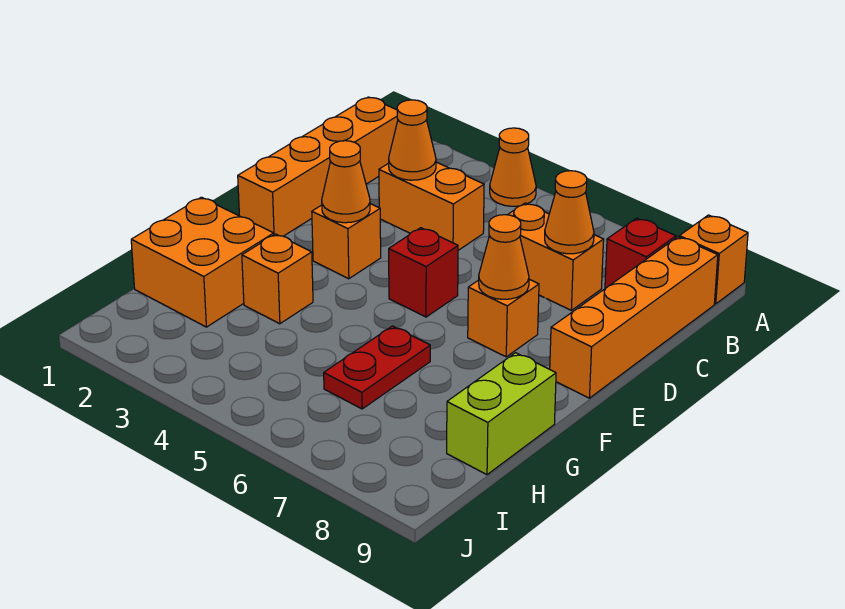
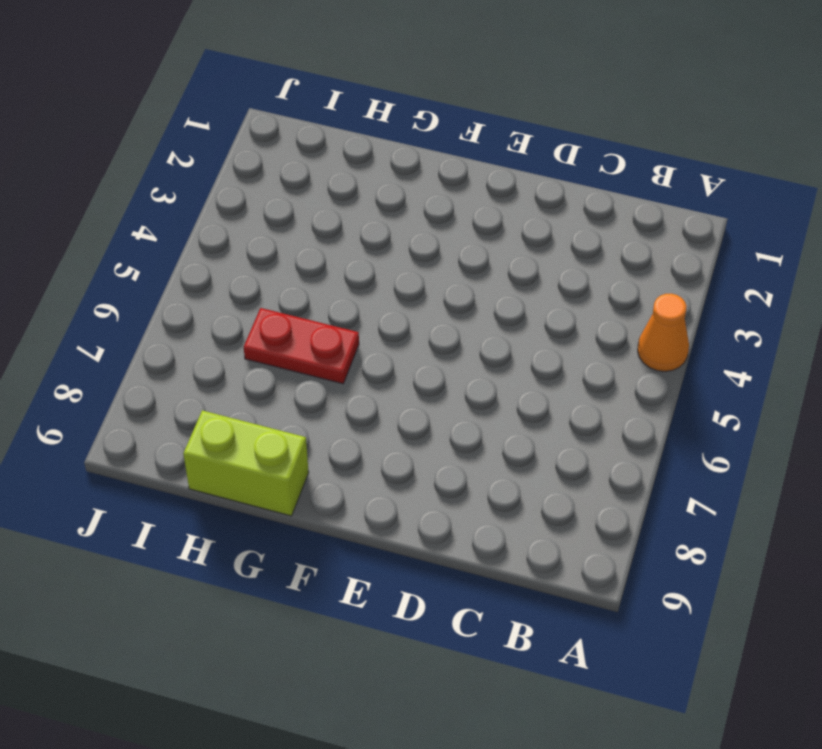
none -> orange 1x1 brick [679,215,748,304]
none -> orange 1x4 brick [238,97,398,236]
none -> red 1x1 brick [605,218,676,288]

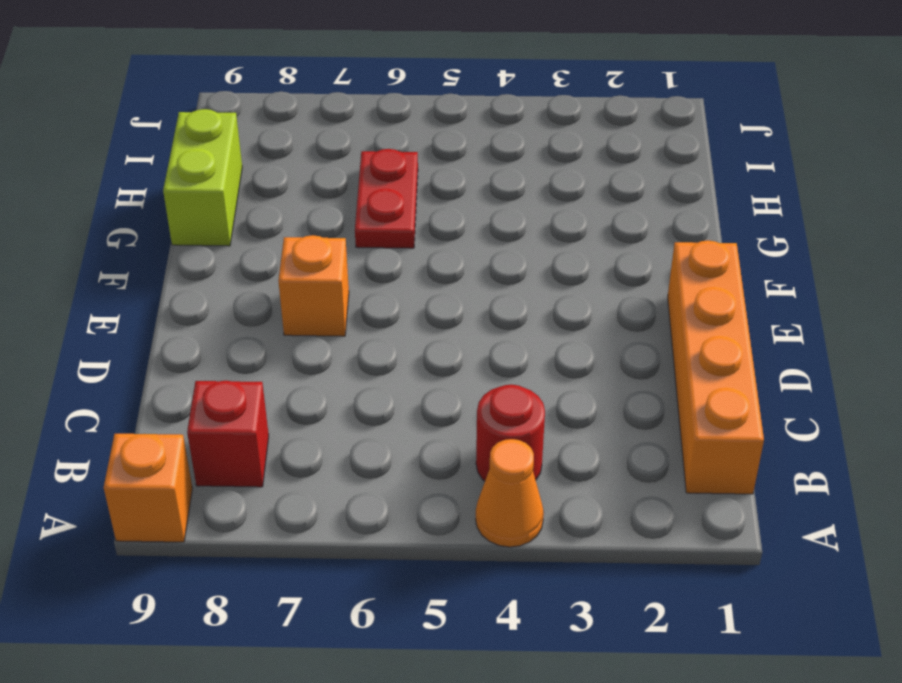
red 1x1 round brick [476,384,545,481] -> none
none -> orange 1x4 brick [550,237,718,398]
none -> orange 1x2 brick [379,162,484,250]
none -> orange 1x2 brick [508,203,604,310]

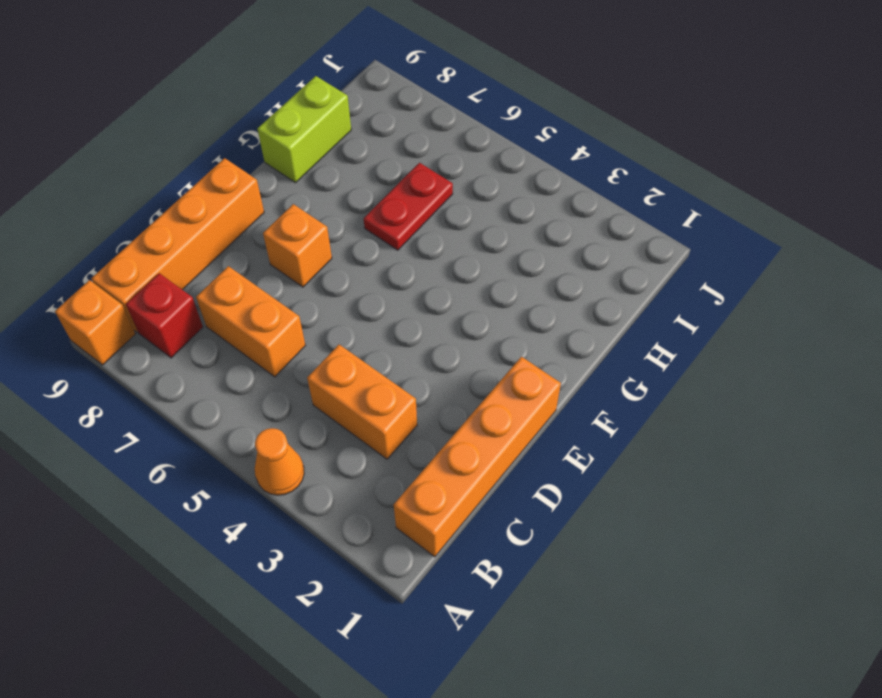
none -> orange 1x1 brick [312,204,381,279]
none -> red 1x1 brick [389,228,458,317]
none -> orange 2x2 brick [131,197,274,327]

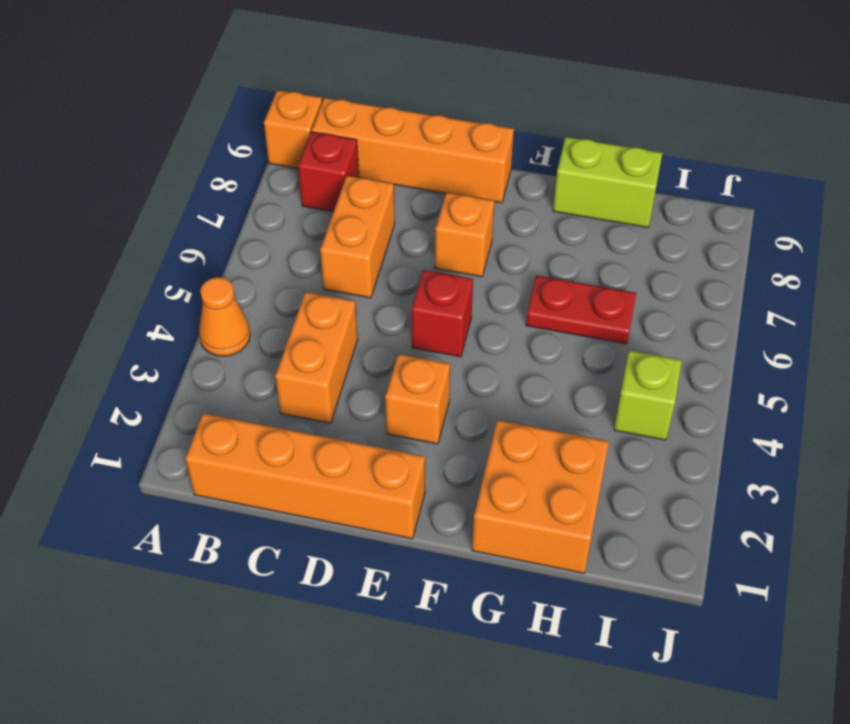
lime 1x1 brick [614,350,682,440] -> none
none -> orange 1x1 brick [242,234,313,324]
none -> orange 1x1 cone [389,100,436,180]
none -> orange 1x1 cone [545,171,594,254]

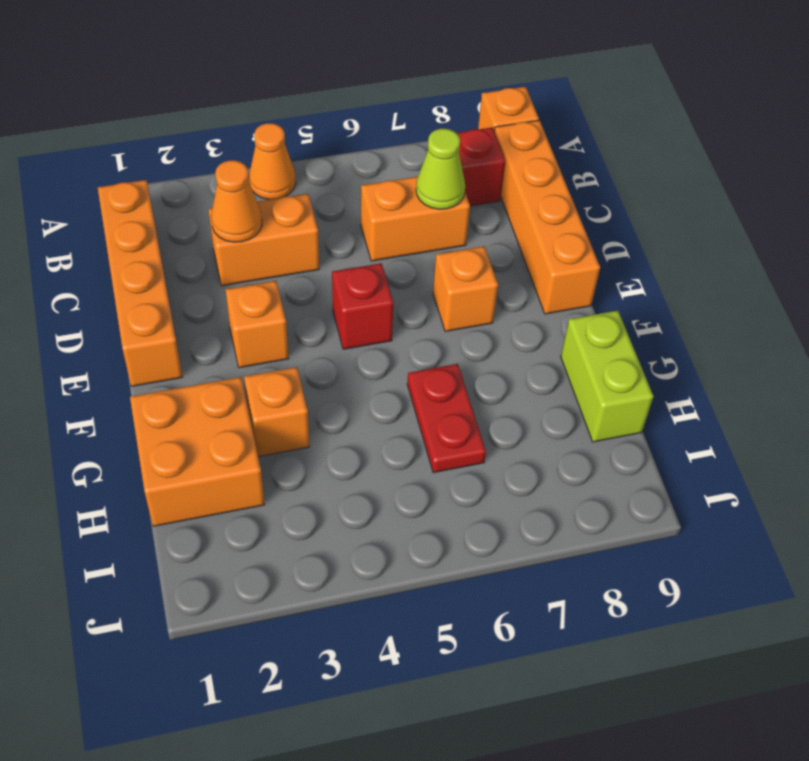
lime 1x1 cone [416,129,465,209] -> orange 1x1 cone [545,171,594,254]
none -> orange 1x1 cone [322,141,370,223]
none -> orange 1x1 cone [479,215,529,299]

